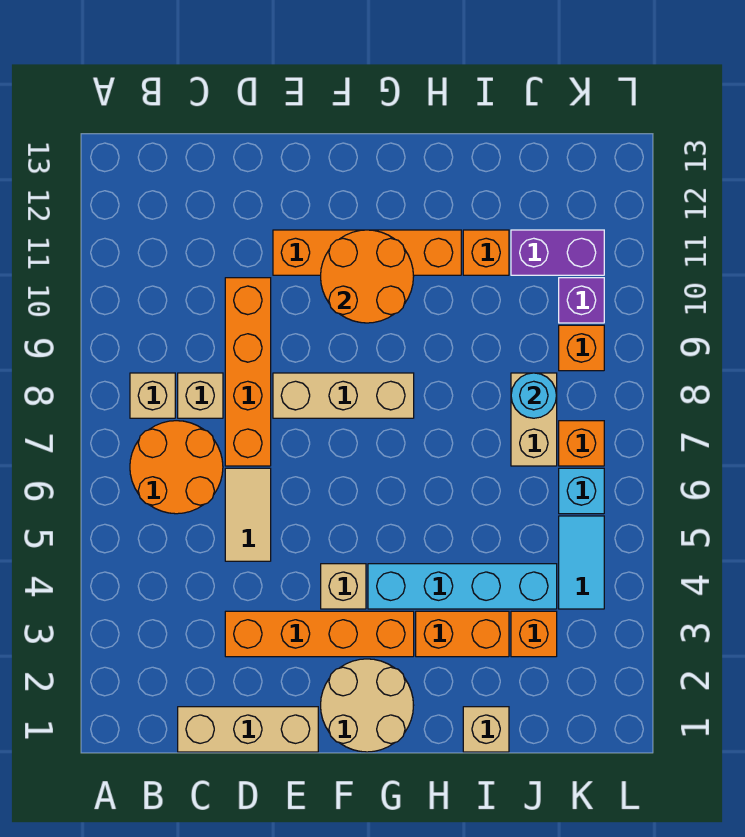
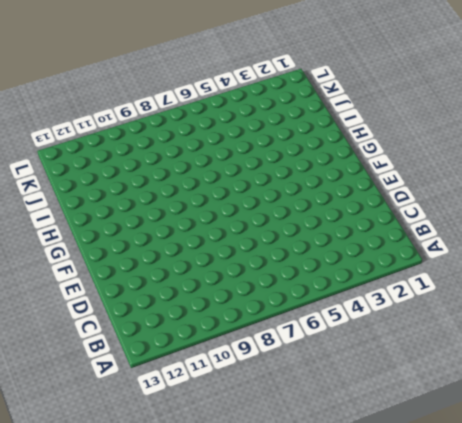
none -> orange 2x2 round brick [130,421,223,514]
none -> tan 1x1 brick [130,373,175,418]
none -> tan 1x3 brick [178,707,318,752]

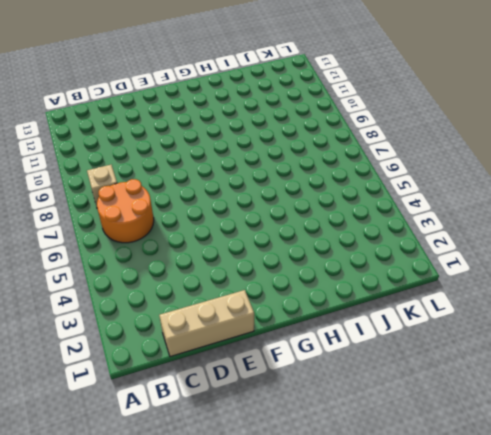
none -> tan 1x1 brick [178,373,223,418]
none -> orange 1x4 brick [225,611,414,657]
none -> tan 1x2 tile [225,468,271,561]

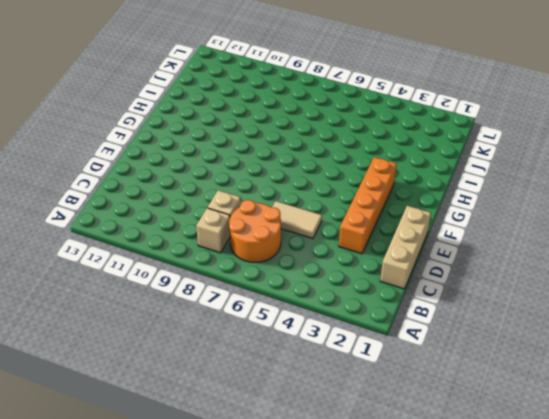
none -> orange 1x4 brick [225,278,271,466]
none -> tan 1x3 brick [273,373,414,418]
none -> orange 1x4 brick [273,230,461,275]

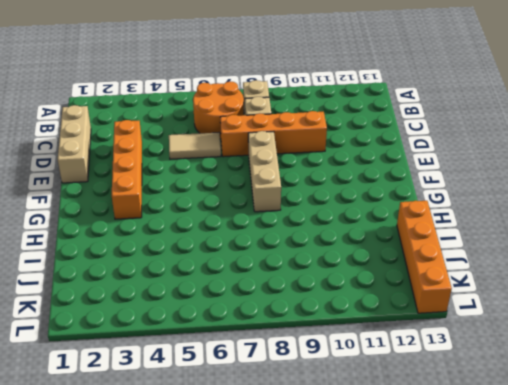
orange 1x4 brick [397,201,452,313] -> orange 1x4 brick moved to [273,230,461,275]
none -> tan 2x2 round brick [321,659,414,752]
none -> tan 1x1 brick [321,564,366,609]
none -> cyan 1x4 brick [368,564,557,609]

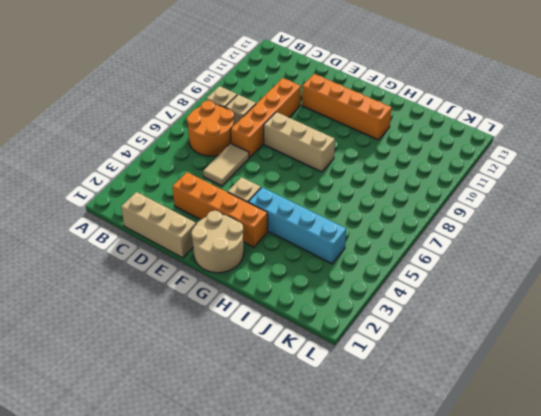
none -> orange 1x2 brick [416,611,509,657]
none -> tan 1x1 brick [463,707,509,752]
none -> orange 1x1 brick [463,230,509,275]

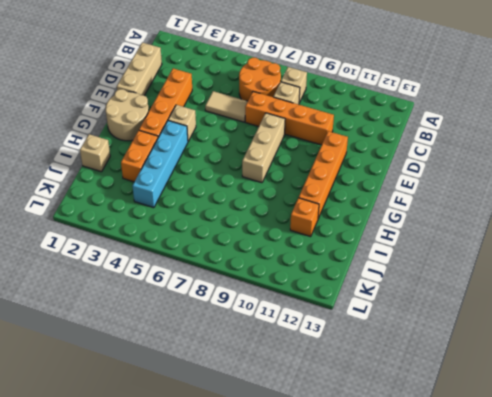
none -> orange 1x1 brick [511,611,557,657]
none -> tan 1x2 brick [511,373,557,466]
none -> purple 1x2 brick [511,230,604,275]

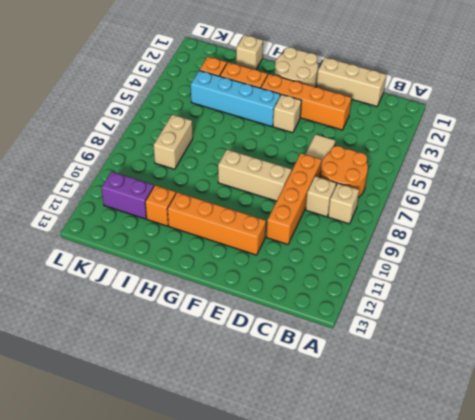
none -> cyan 1x2 tile [559,516,604,609]
none -> cyan 1x1 brick [559,468,604,514]
none -> orange 1x1 brick [559,421,604,466]

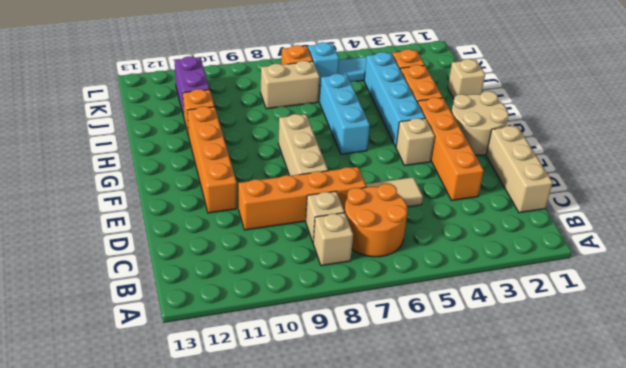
cyan 1x3 brick [320,74,370,154] -> none
none -> orange 1x1 brick [559,325,604,371]
none -> purple 1x1 brick [559,278,604,323]
none -> orange 2x2 round brick [321,230,414,323]

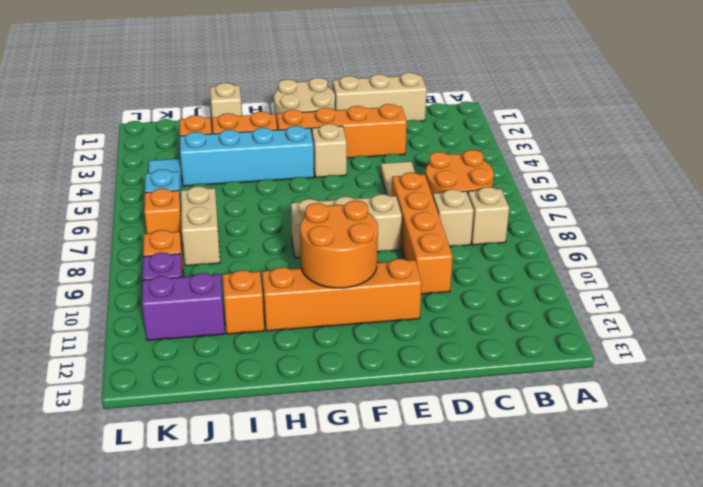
none -> cyan 1x1 round brick [511,373,556,418]

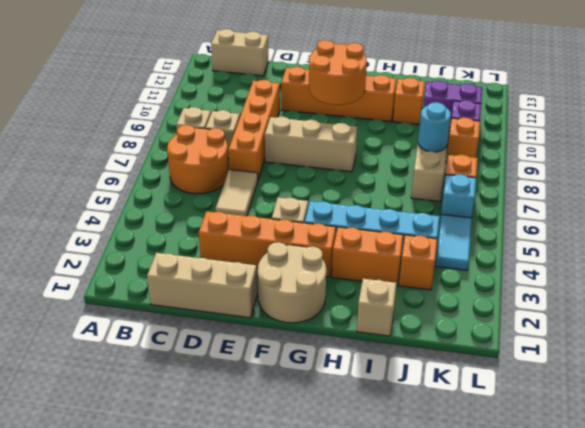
tan 1x2 brick [211,29,269,76] -> none

